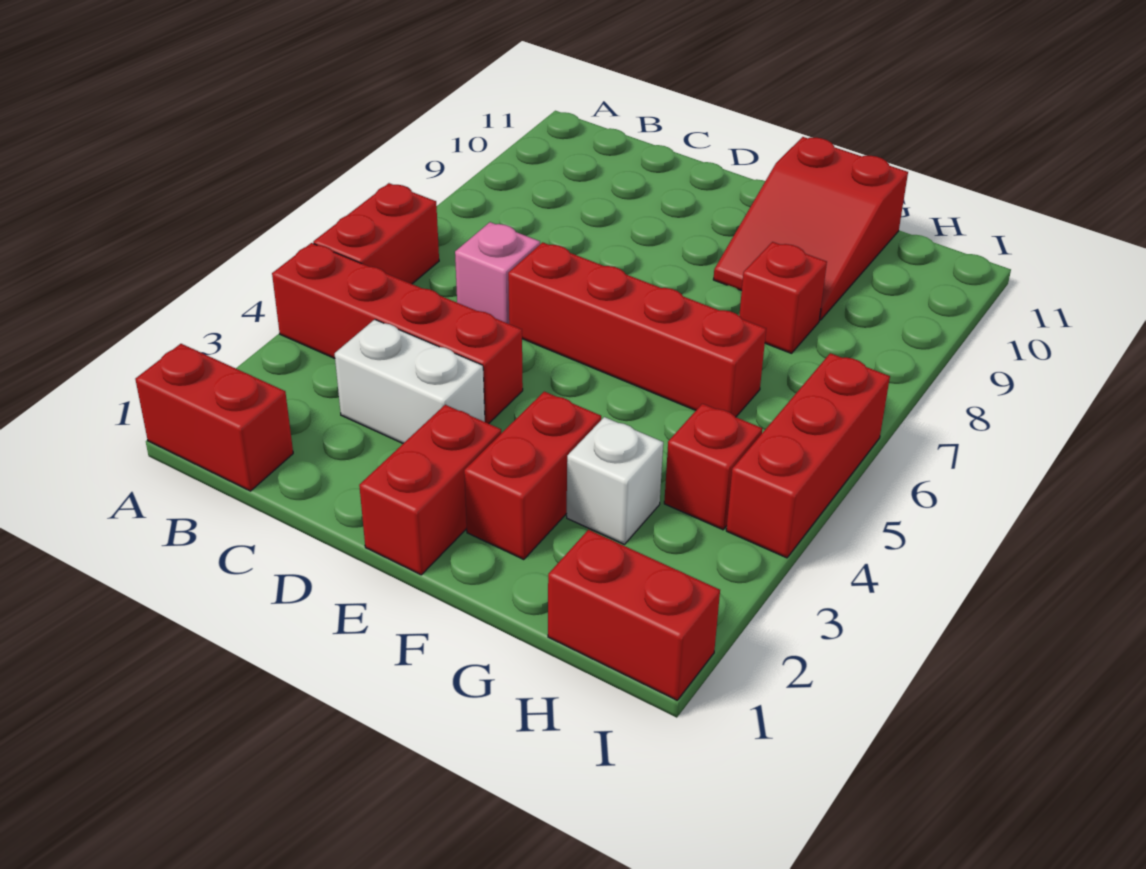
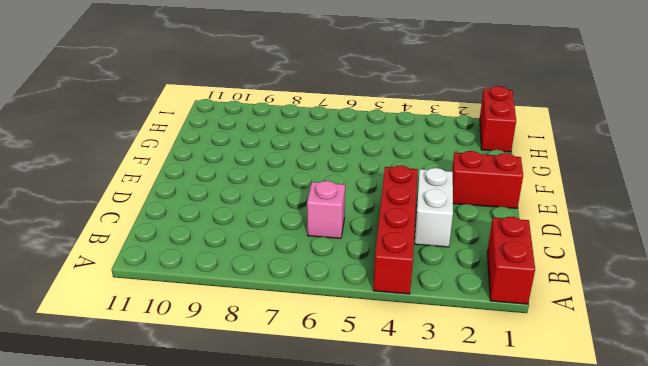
none -> red 1x2 brick [313,183,439,284]
none -> red 1x4 brick [508,242,766,417]
none -> red 1x2 brick [464,392,601,560]

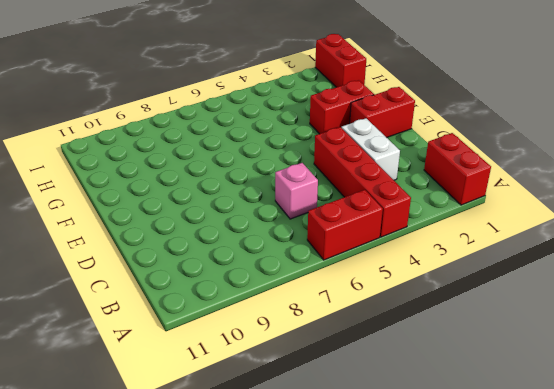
none -> red 1x4 brick [508,242,766,417]
none -> red 2x3 slope [713,137,908,320]
none -> white 1x1 brick [567,417,663,544]

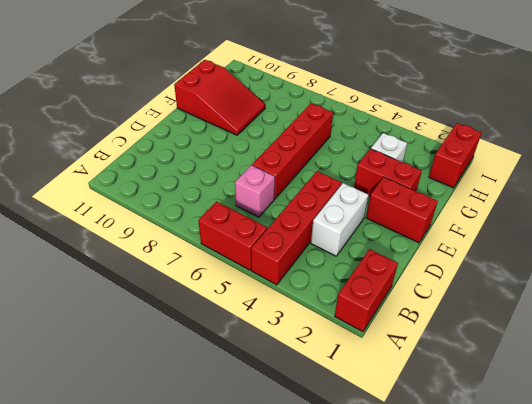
none -> red 1x1 brick [739,242,827,353]
none -> red 1x1 brick [664,404,762,530]
none -> red 1x3 brick [726,353,890,558]

